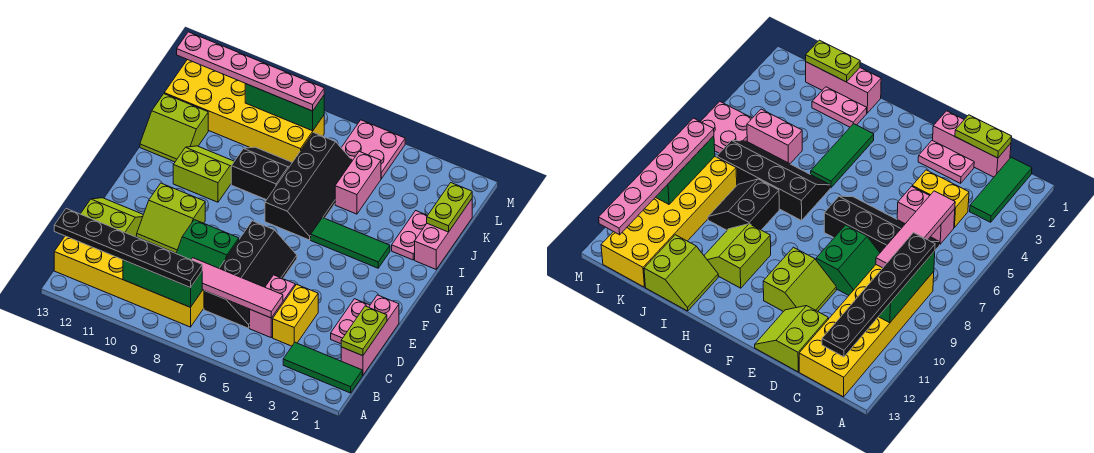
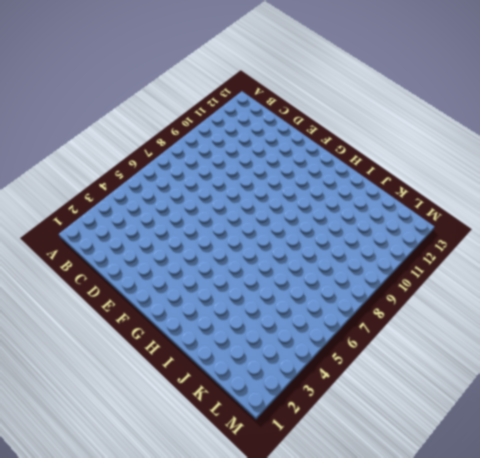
none -> green 1x3 tile [283,342,362,393]
none -> yellow 2x6 brick [54,236,204,327]
none -> pink 1x3 brick [341,295,399,375]

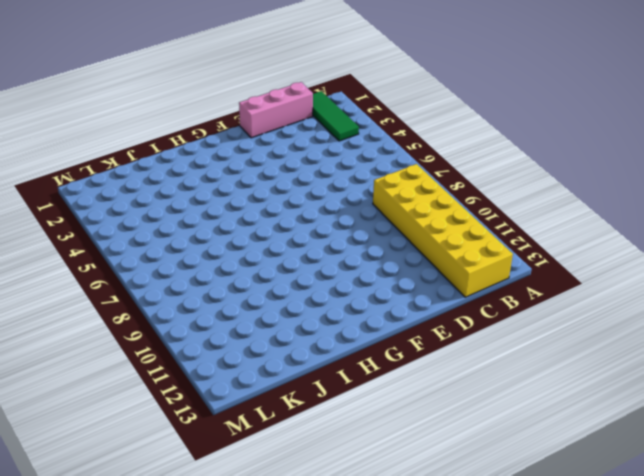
none -> yellow 1x2 brick [273,284,318,346]
none -> pink 1x2 brick [250,275,295,337]
none -> black 2x4 slope [204,221,297,328]

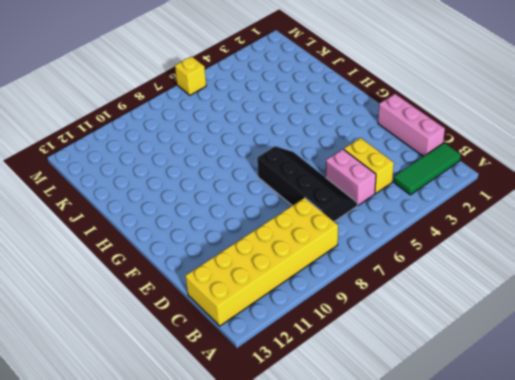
yellow 1x1 brick [175,56,206,95] -> pink 2x2 plate [341,120,405,179]
none -> pink 1x2 plate [331,299,370,344]
none -> green 2x2 slope [176,220,239,268]
none -> lime 2x2 slope [81,198,143,237]

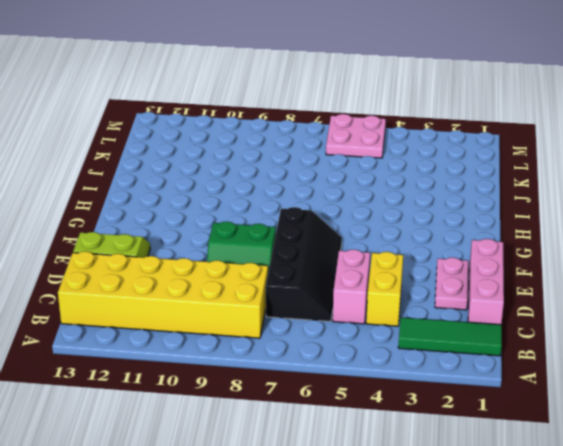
none -> lime 2x2 slope [137,183,205,253]
none -> green 1x3 tile [311,218,390,268]
none -> black 2x4 slope [265,133,352,240]

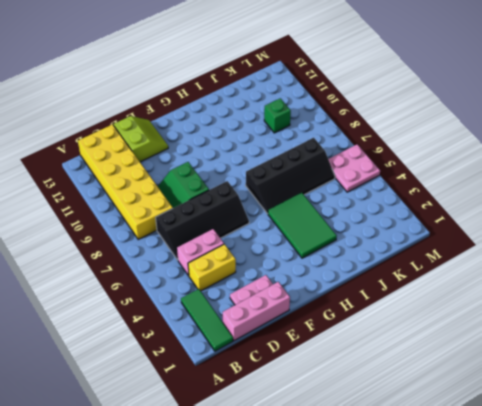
green 2x3 tile [268,193,337,258] -> green 1x3 tile [311,218,390,268]
green 1x1 brick [264,98,291,133] -> yellow 2x6 brick [164,60,324,162]
none -> lime 2x2 slope [137,183,205,253]
none -> lime 2x2 slope [173,146,234,202]
none -> pink 1x3 brick [415,199,472,269]

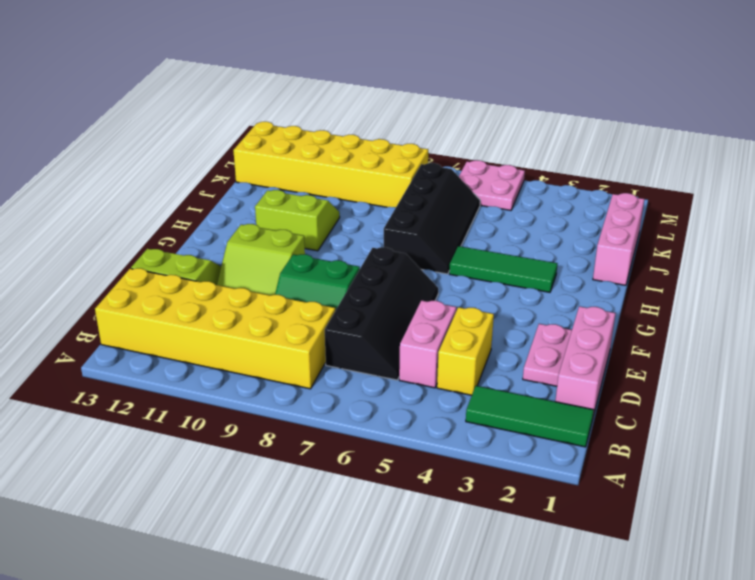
none -> pink 1x2 plate [392,211,428,260]
none -> black 2x2 slope [231,147,292,200]
none -> lime 2x2 slope [140,94,208,162]

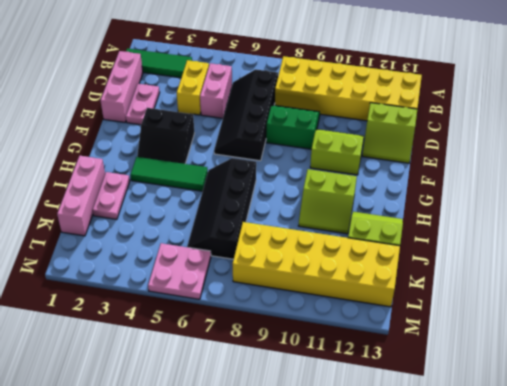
black 2x2 slope [137,108,195,164] -> black 2x2 slope moved to [231,147,292,200]
none -> pink 1x2 brick [335,151,381,214]
none -> green 1x3 brick [123,260,202,307]
none -> lime 1x2 plate [341,306,387,356]

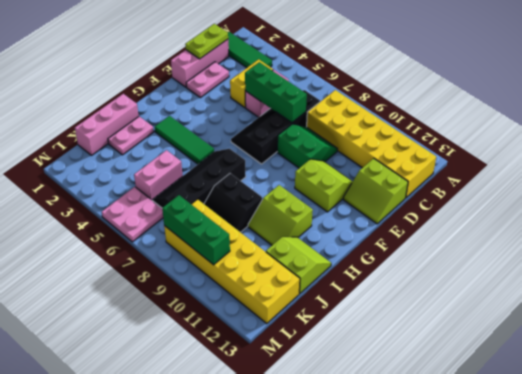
green 1x3 brick [245,62,307,123] -> green 1x3 brick moved to [123,260,202,307]
none -> pink 1x4 tile [191,258,283,318]
none -> lime 1x2 plate [427,183,472,232]
none -> black 1x6 plate [54,209,202,288]

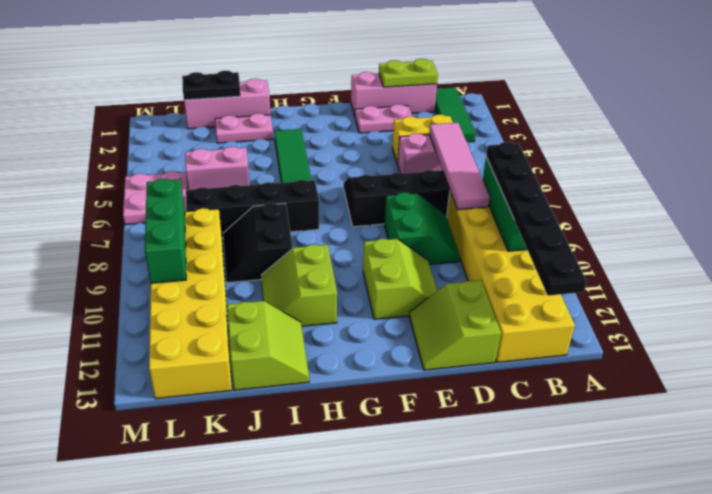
black 1x2 plate [182,71,241,100] -> lime 1x2 plate [427,183,472,232]
none -> pink 1x6 plate [177,32,324,111]

